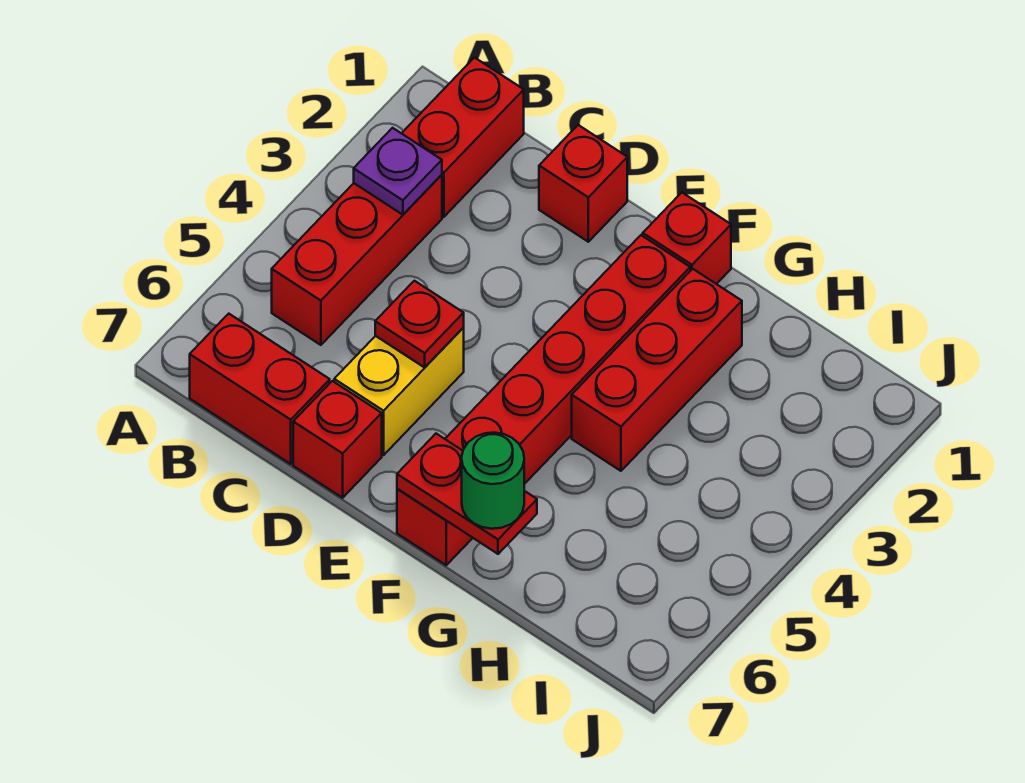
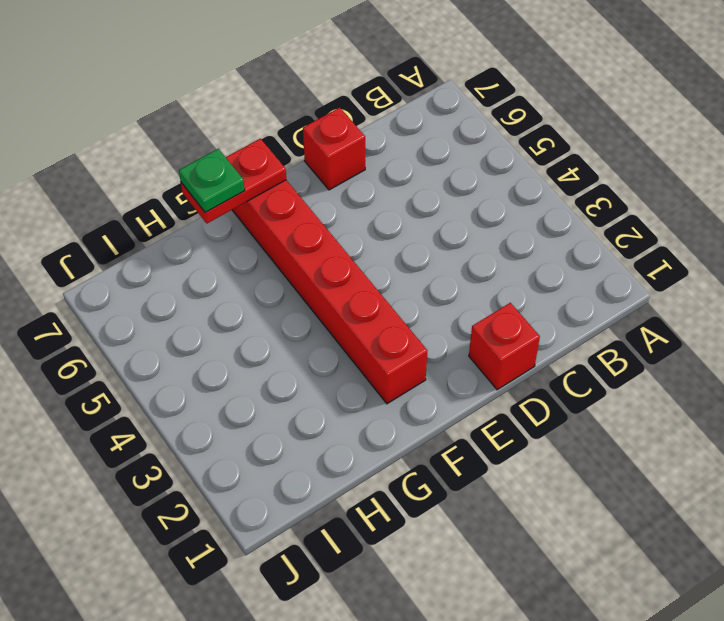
green 1x1 plate [179,149,245,213] -> green 1x1 round brick [462,433,524,529]
none -> red 1x2 brick [402,58,524,217]
none -> red 1x3 brick [272,175,442,345]
none -> red 1x2 brick [190,314,330,464]

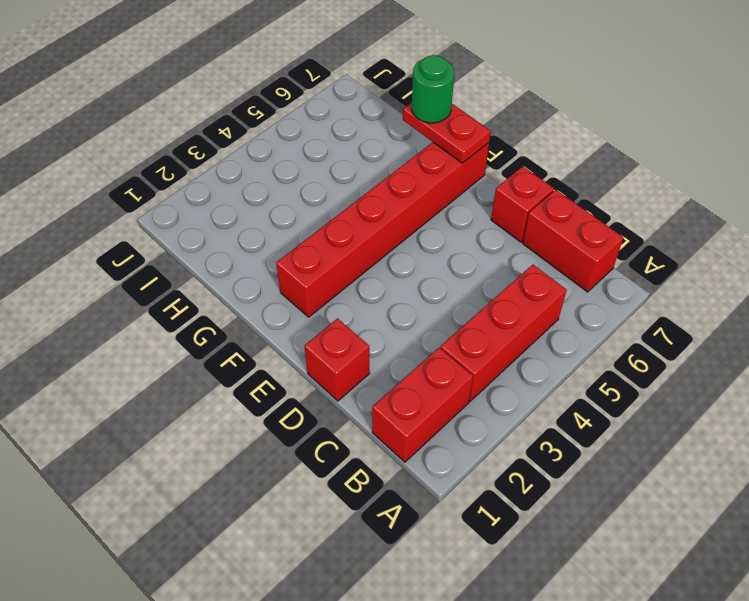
none -> yellow 1x2 brick [334,328,464,455]
none -> red 1x1 brick [643,193,731,284]
none -> red 1x3 brick [572,269,742,471]

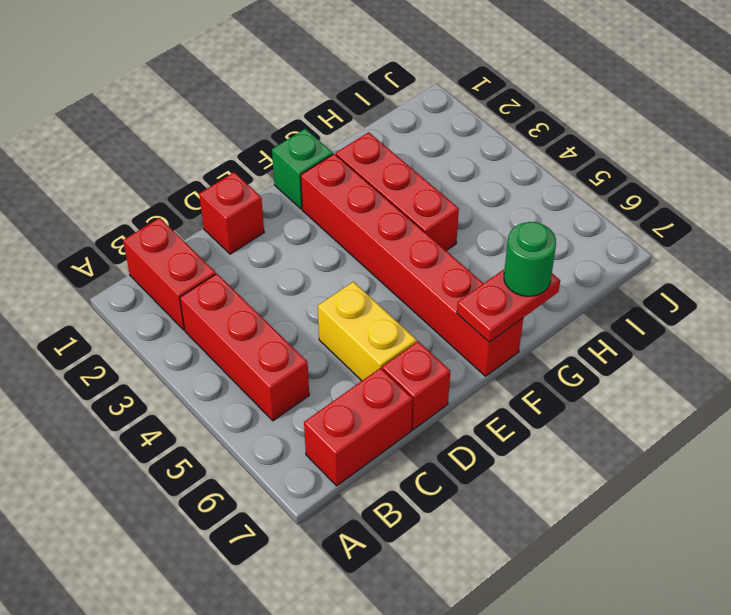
green 1x1 brick [272,129,333,209] -> red 1x1 brick [643,193,731,284]
none -> purple 1x1 plate [354,128,442,215]
none -> red 1x1 plate [375,281,464,367]

